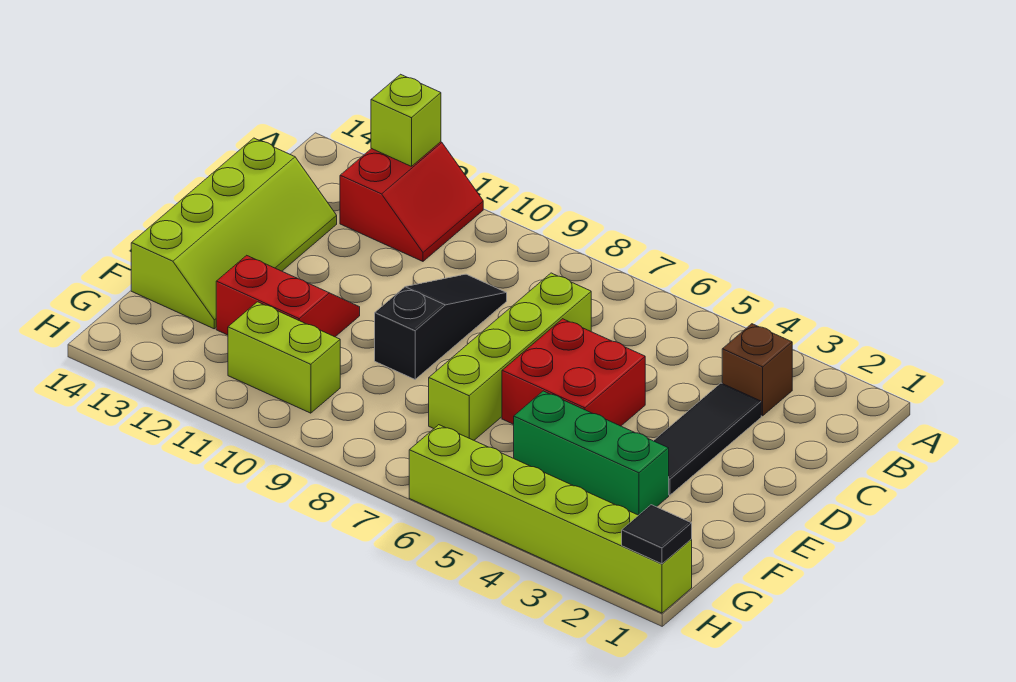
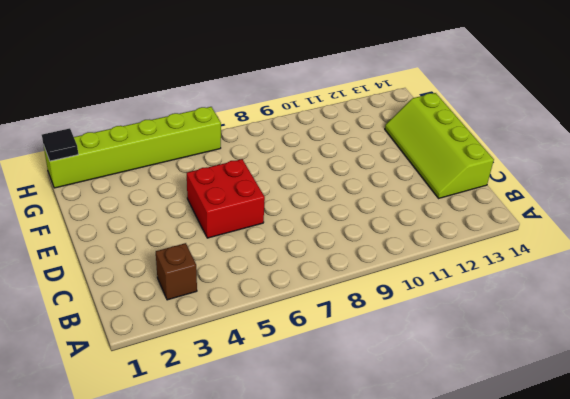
none -> red 2x2 slope [340,142,483,261]
none -> black 1x3 tile [654,383,761,495]
none -> lime 1x4 brick [429,273,591,440]

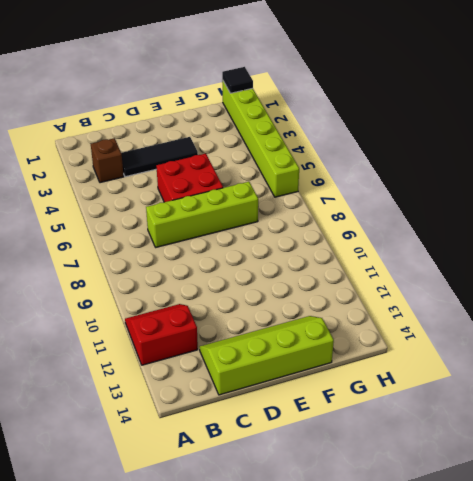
none -> black 1x3 slope [375,274,507,379]
none -> red 2x2 slope [216,255,360,337]
none -> green 1x3 brick [514,391,669,515]

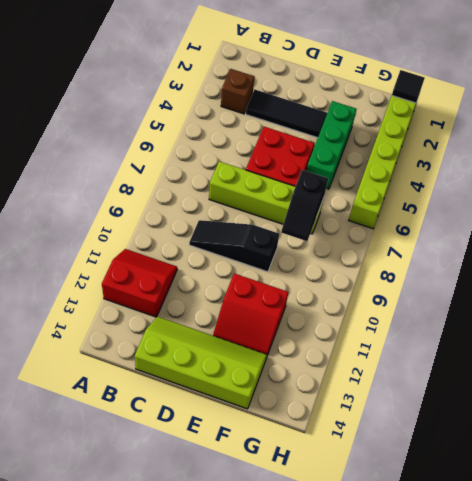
red 2x2 slope [213,273,288,355] -> red 2x2 slope turned to [216,255,360,337]
black 1x2 slope [281,170,328,241] -> none
none -> lime 1x2 brick [228,302,340,413]
none -> lime 1x1 brick [371,74,441,166]

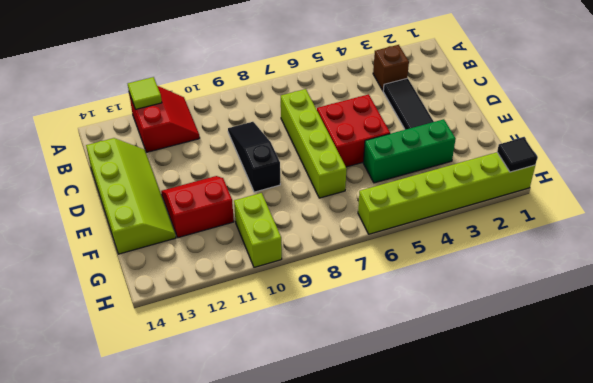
lime 1x1 tile [128,77,162,109] -> lime 1x1 brick [371,74,441,166]
lime 1x2 brick [234,193,282,267] -> lime 1x2 brick turned to [228,302,340,413]

